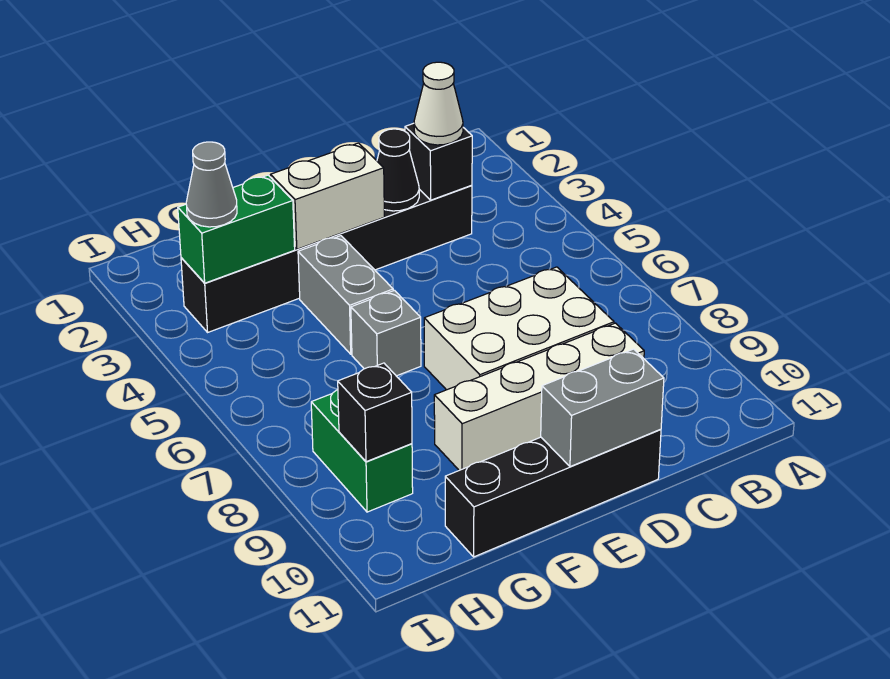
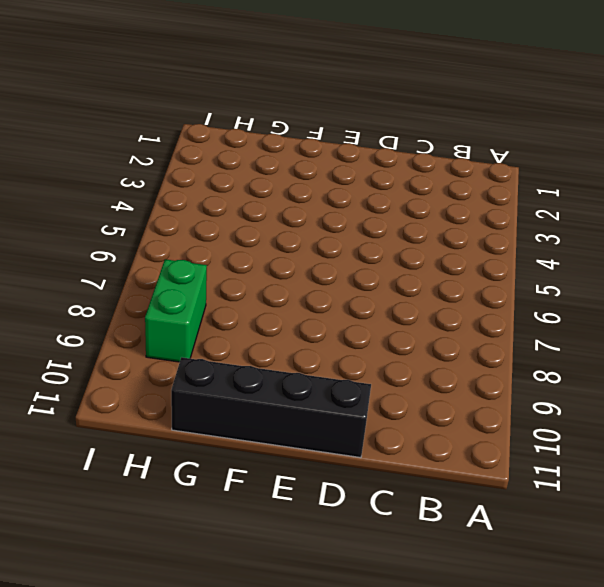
none -> black 1x6 brick [181,185,472,332]
none -> white 2x3 brick [424,267,614,390]
none -> white 1x4 brick [434,323,644,470]

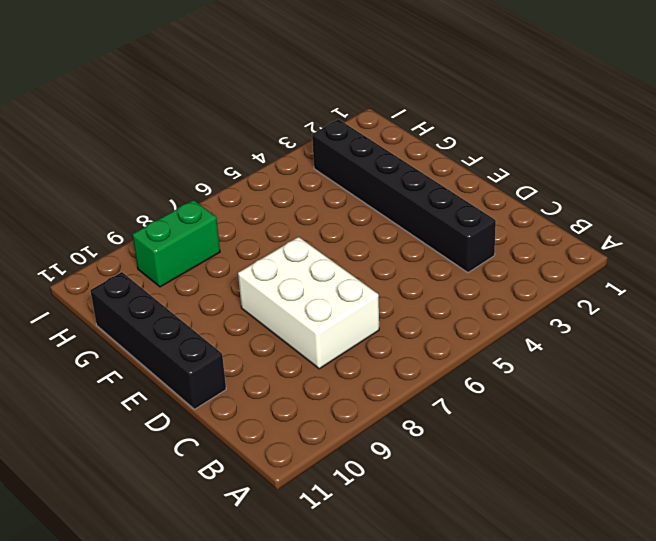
none -> white 1x4 brick [434,323,644,470]
none -> grey 1x2 brick [298,236,393,354]
none -> grey 1x1 brick [351,290,421,376]

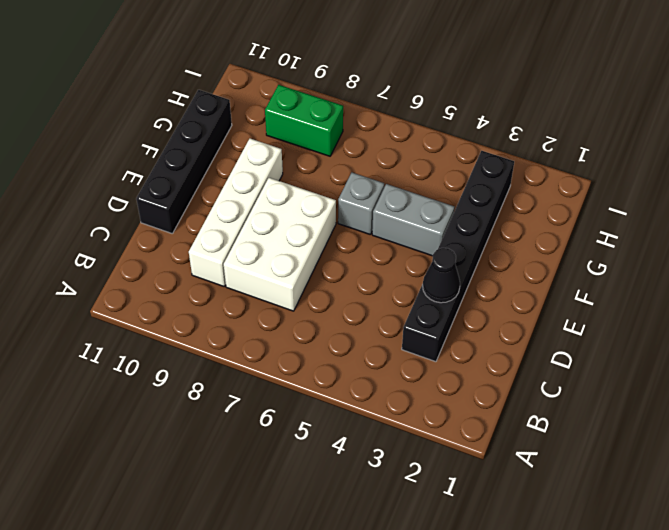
none -> black 1x1 brick [405,123,472,200]
none -> grey 1x2 brick [541,349,664,467]
none -> white 1x2 brick [270,143,384,249]

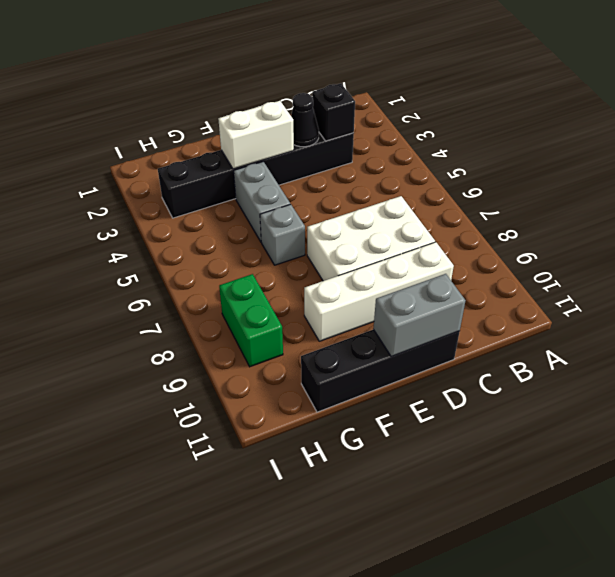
none -> green 1x2 brick [178,175,295,283]
none -> black 1x1 brick [338,363,412,462]
none -> white 1x1 cone [414,62,463,145]

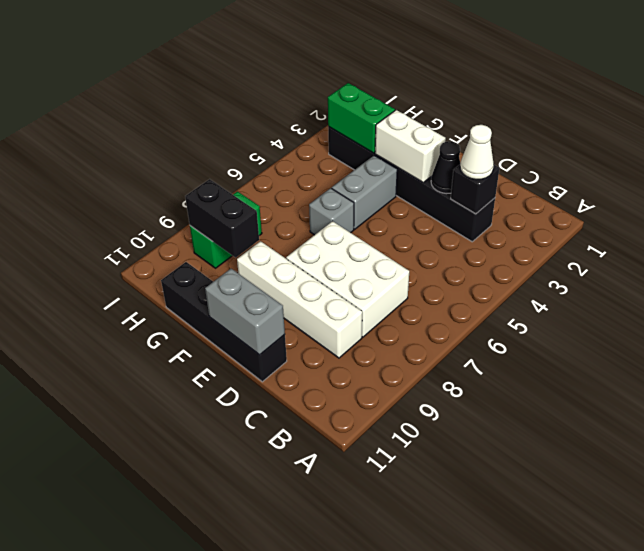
black 1x2 brick [185,179,259,258] -> black 1x1 brick [338,363,412,462]
none -> grey 1x1 cone [186,142,237,227]

